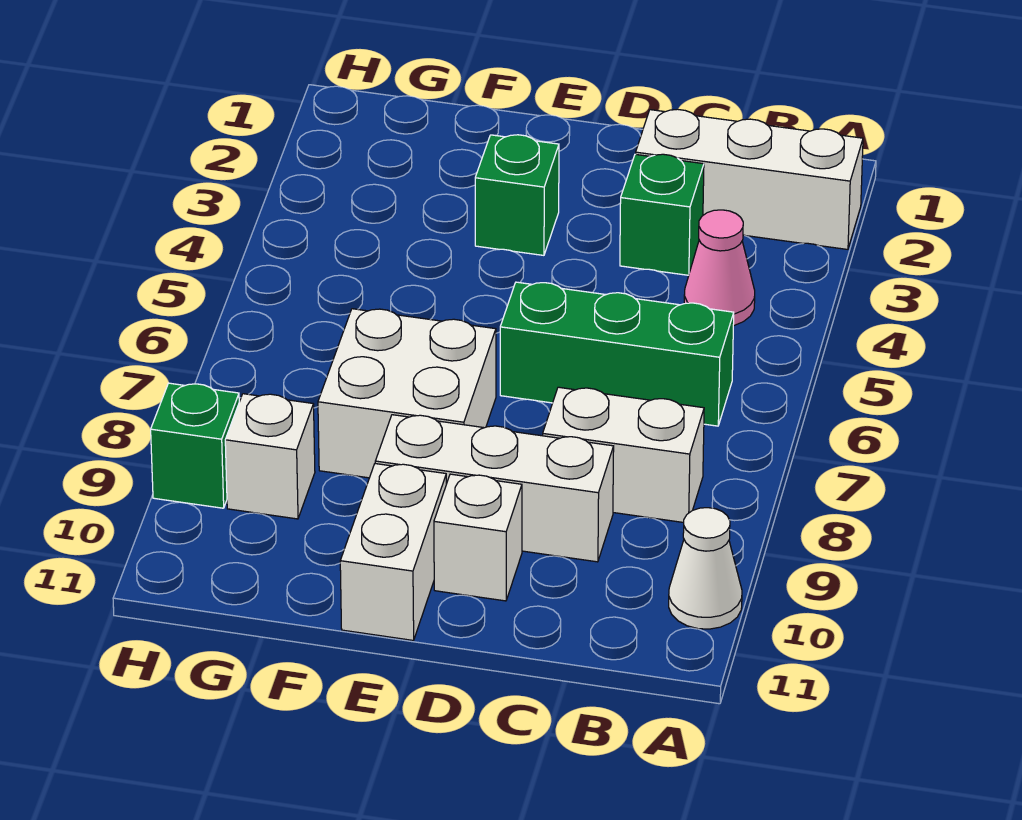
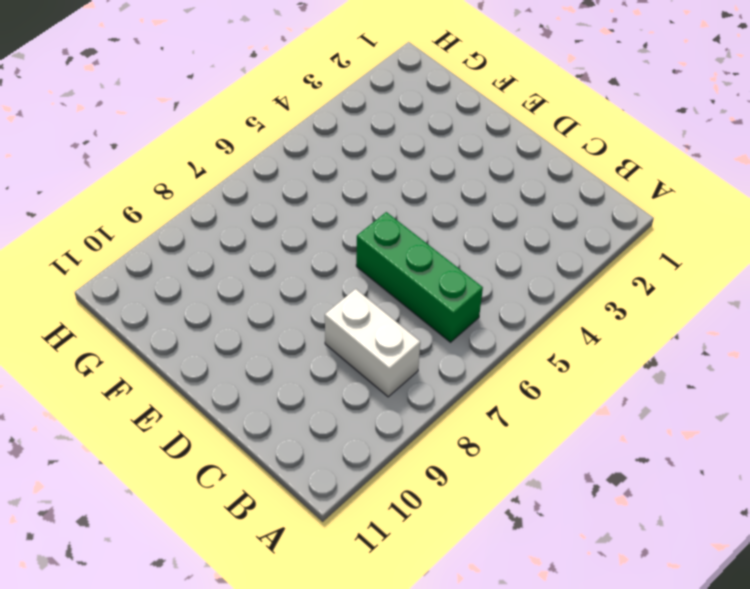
none -> white 1x3 brick [636,109,863,249]
none -> white 1x1 cone [669,508,742,629]
none -> pink 1x1 cone [684,210,755,326]

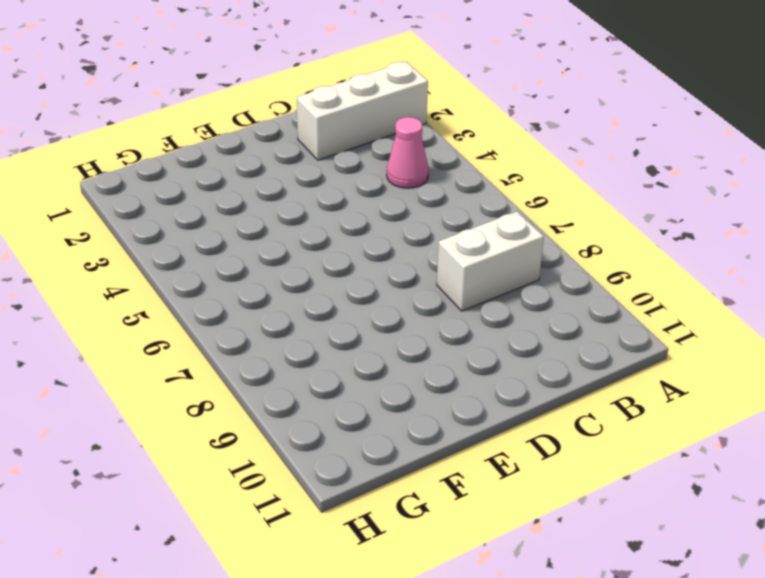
none -> white 1x1 cone [669,508,742,629]
none -> green 1x3 brick [500,282,734,426]
none -> green 1x1 brick [620,154,704,275]

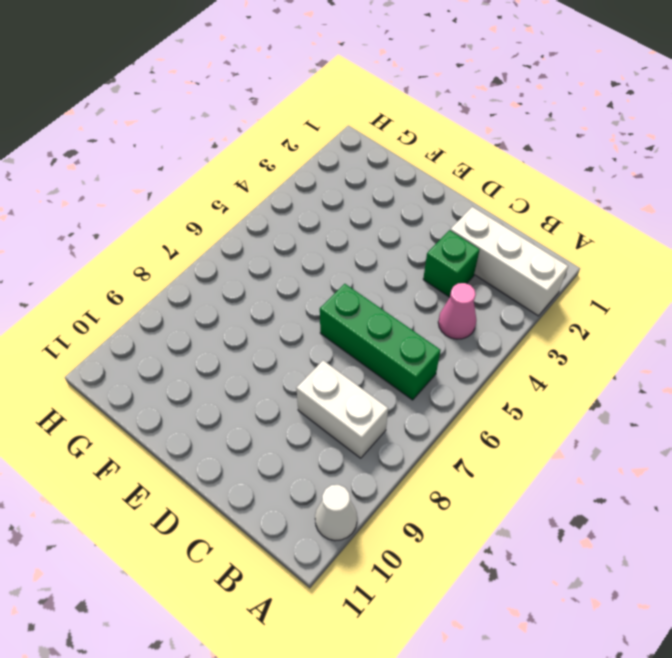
none -> white 1x3 brick [375,415,614,562]
none -> white 1x1 brick [434,474,522,601]
none -> green 1x1 brick [475,135,559,255]

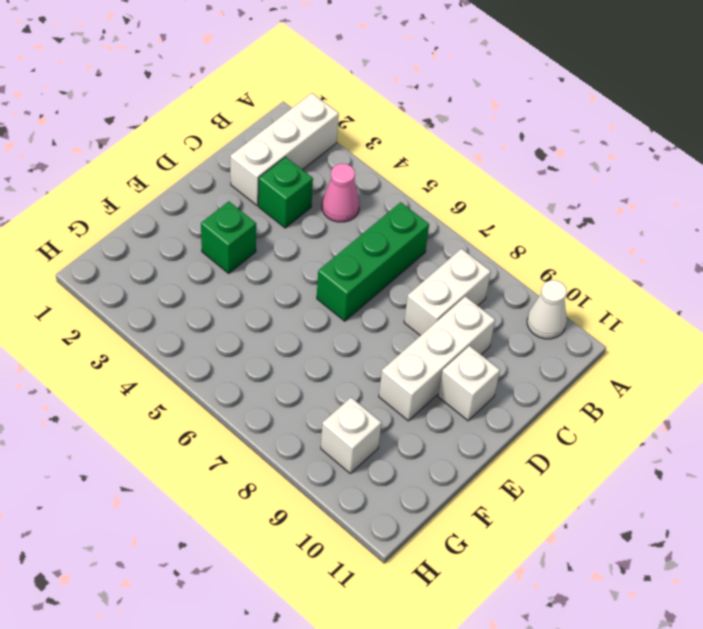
none -> white 2x2 brick [318,309,496,478]
none -> white 1x2 brick [340,464,446,640]
none -> green 1x1 brick [151,383,239,508]

